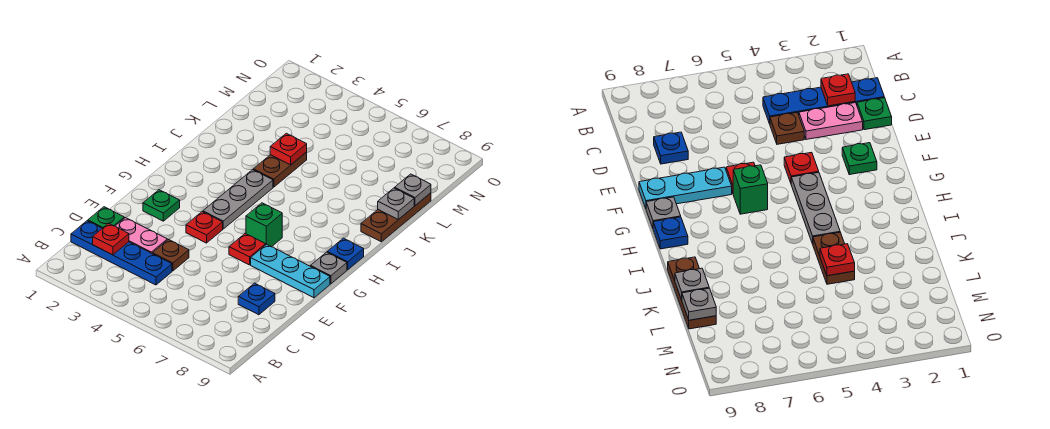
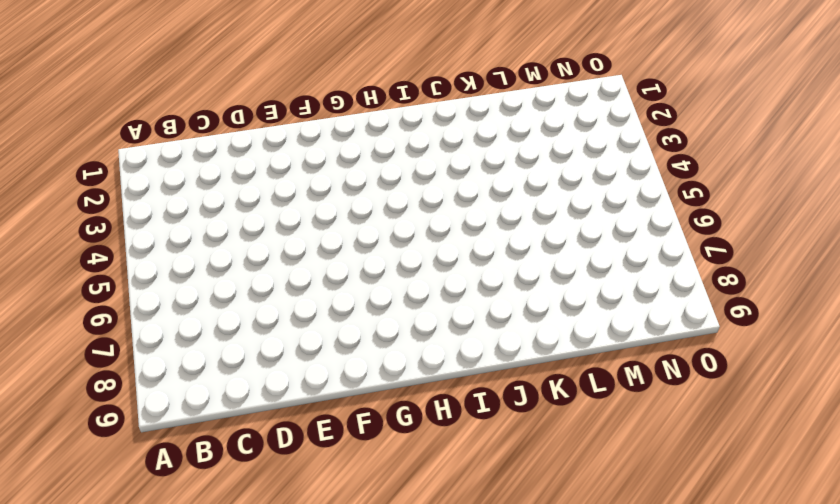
none -> blue 1x4 plate [71,221,172,285]
none -> green 1x1 plate [88,207,124,228]
none -> pink 1x2 plate [116,218,167,253]

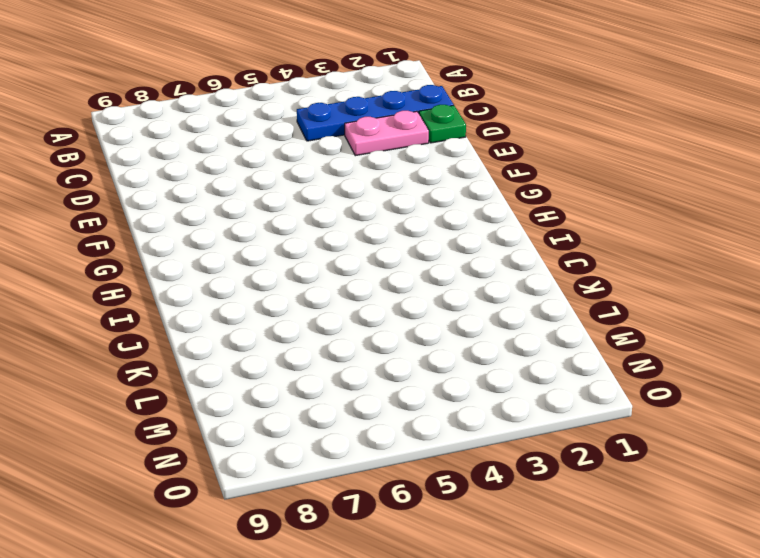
none -> brown 1x1 plate [152,239,189,271]
none -> blue 1x1 plate [238,283,275,315]
none -> green 1x1 plate [143,190,180,221]

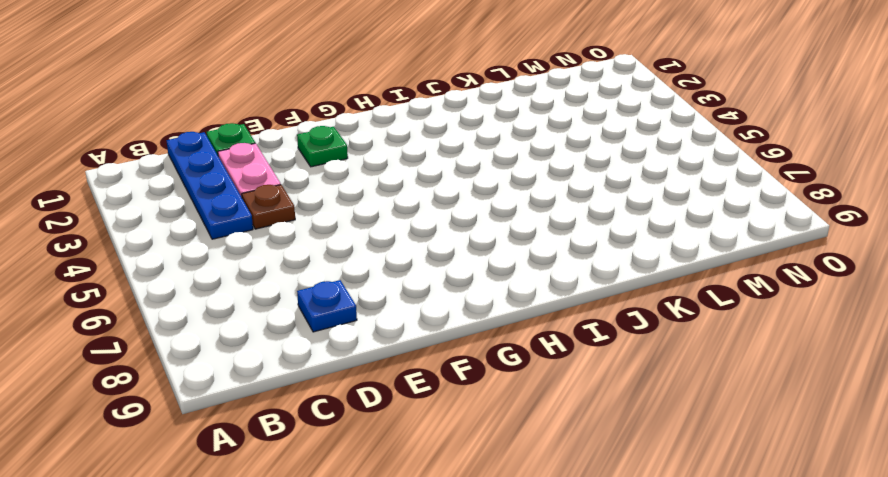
none -> red 1x1 plate [186,212,223,243]
none -> red 1x1 plate [229,233,266,265]
none -> cyan 1x3 plate [251,244,330,298]

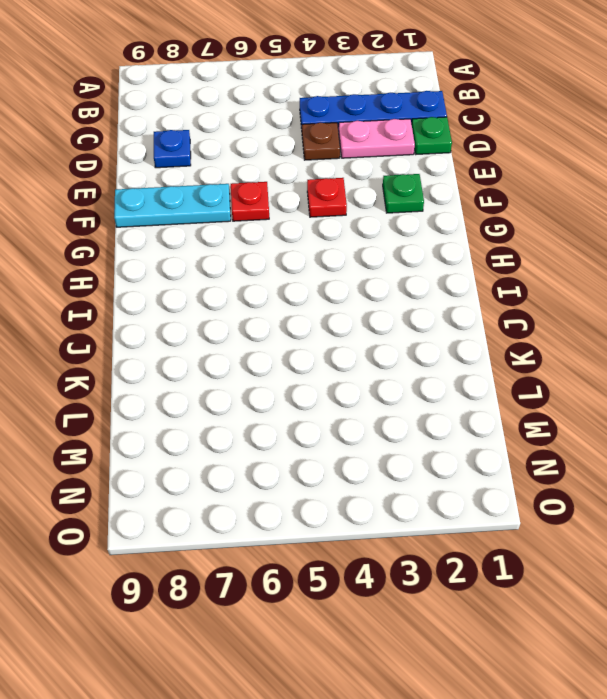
none -> grey 1x3 plate [203,170,273,229]
none -> green 1x1 brick [246,203,282,247]
none -> grey 1x1 plate [310,252,347,284]

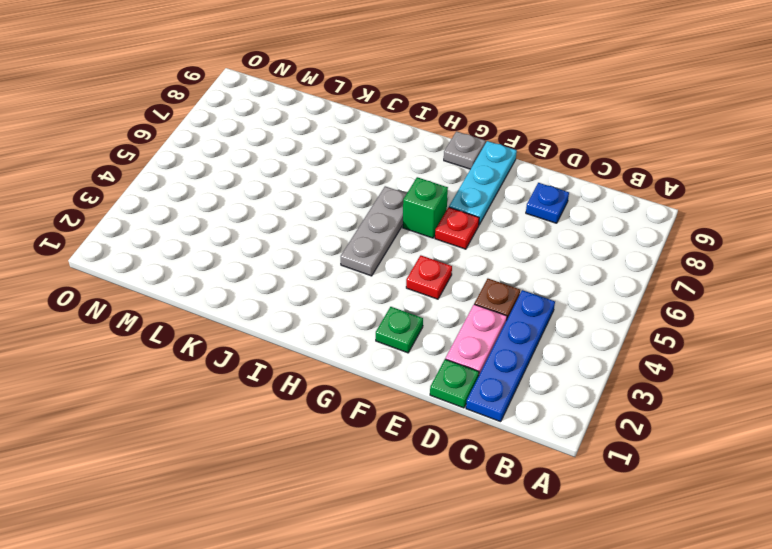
grey 1x3 plate [341,186,407,276] -> grey 1x3 plate turned to [203,170,273,229]
none -> blue 1x1 plate [327,238,364,270]
none -> brown 1x2 plate [253,152,307,187]
none -> brown 1x3 plate [361,193,431,242]

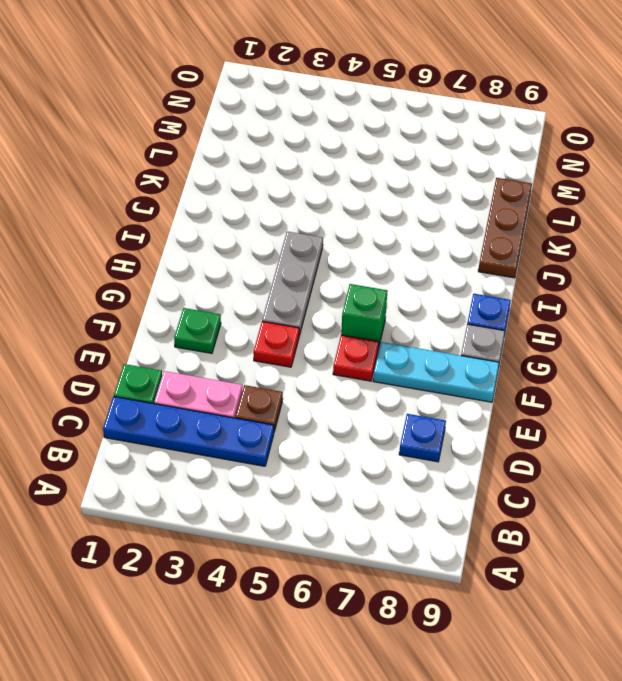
none -> brown 1x2 plate [253,152,307,187]
none -> red 1x1 plate [93,223,129,255]
none -> red 1x1 plate [270,133,307,165]

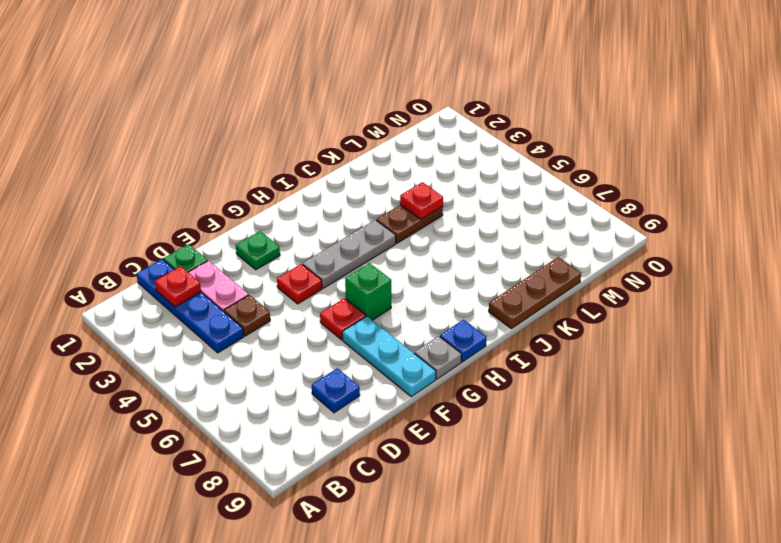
none -> grey 1x1 plate [378,188,414,220]
none -> grey 1x1 plate [395,174,431,205]

